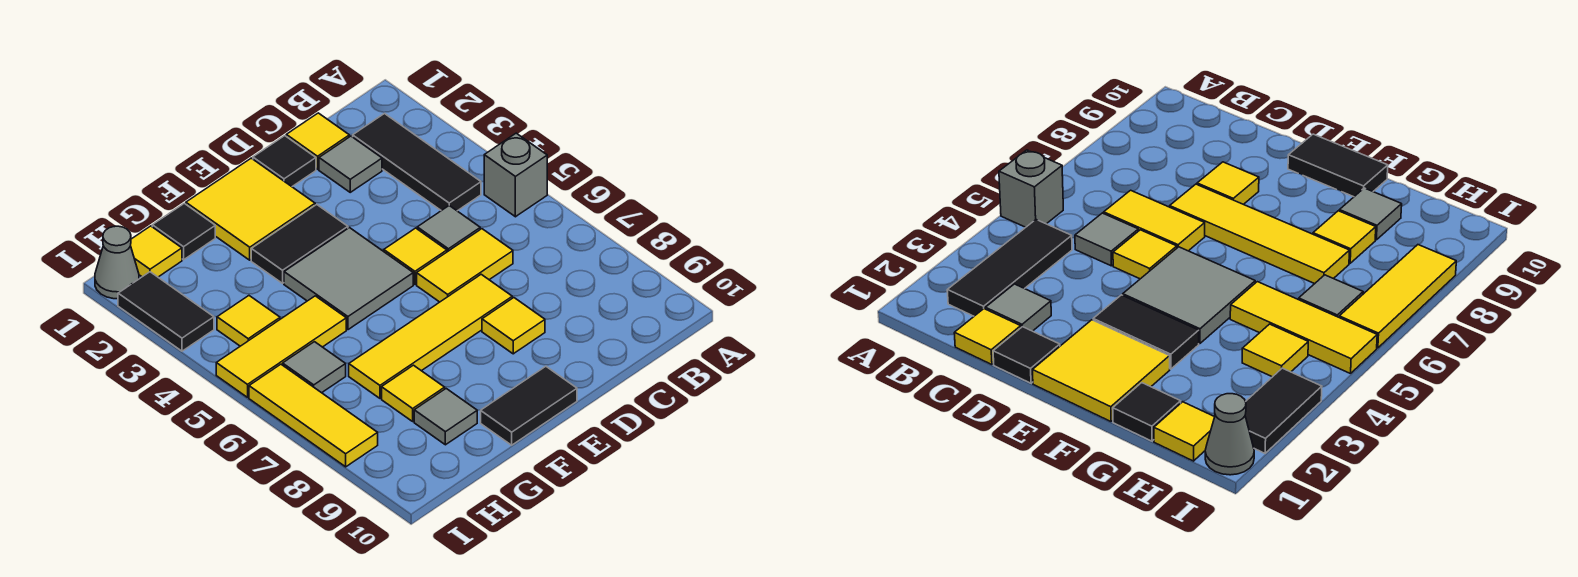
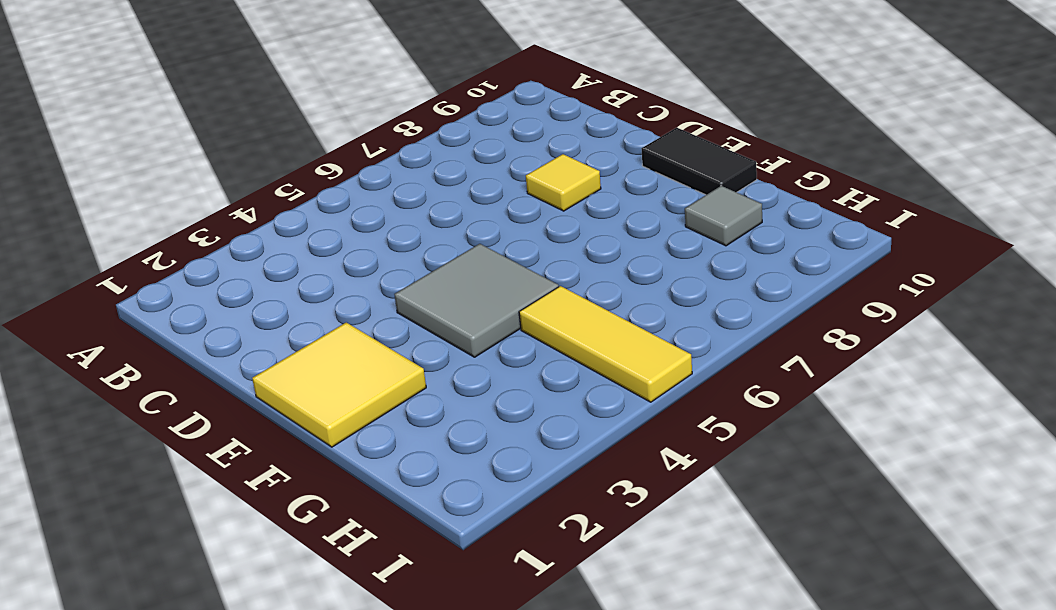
none -> grey 1x1 brick [484,133,547,217]
none -> black 1x3 tile [353,114,481,211]
none -> yellow 1x1 tile [286,113,349,169]

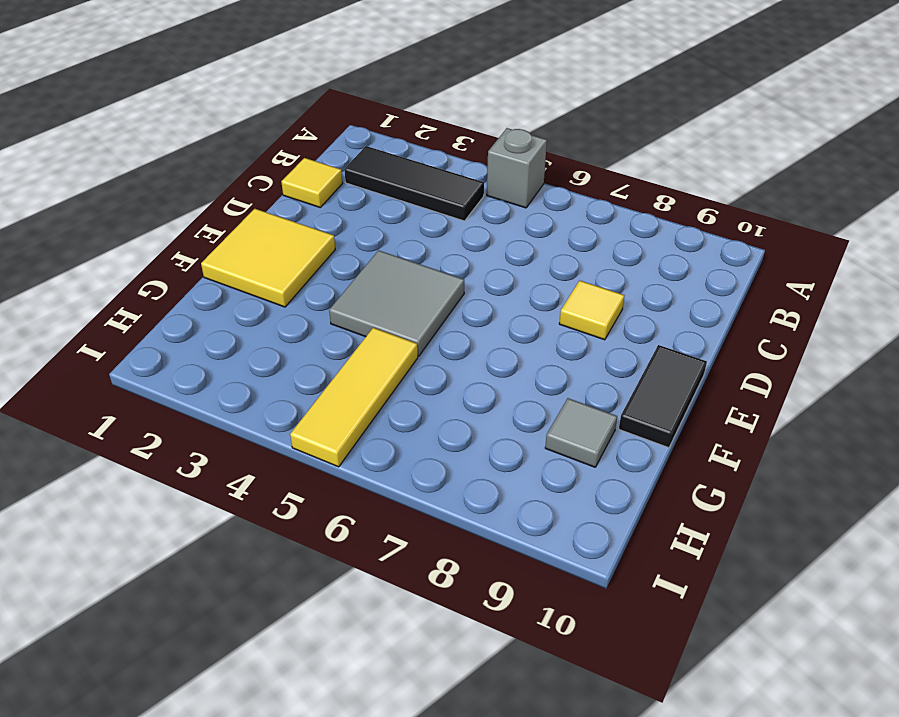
none -> grey 1x1 tile [319,136,382,192]
none -> grey 1x1 tile [417,206,480,252]
none -> yellow 1x2 tile [417,229,513,302]

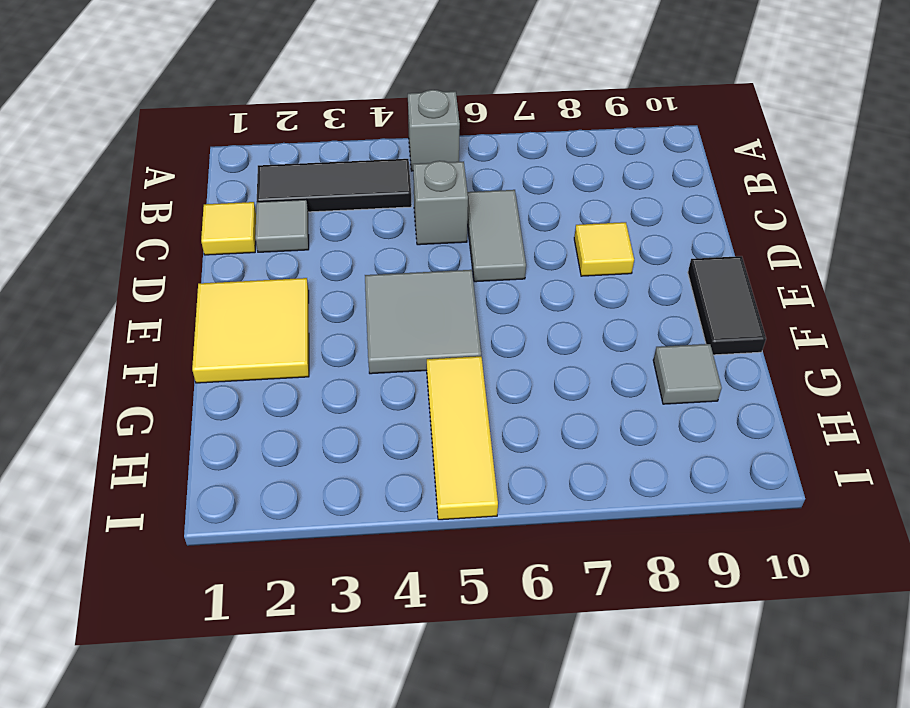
grey 1x1 brick [413,161,468,245] -> grey 1x1 tile [417,206,480,252]
grey 1x2 tile [467,190,526,282] -> yellow 1x2 tile [417,229,513,302]
none -> black 1x1 tile [253,136,316,187]
none -> yellow 1x1 tile [384,228,447,284]
none -> yellow 1x4 tile [349,274,512,398]

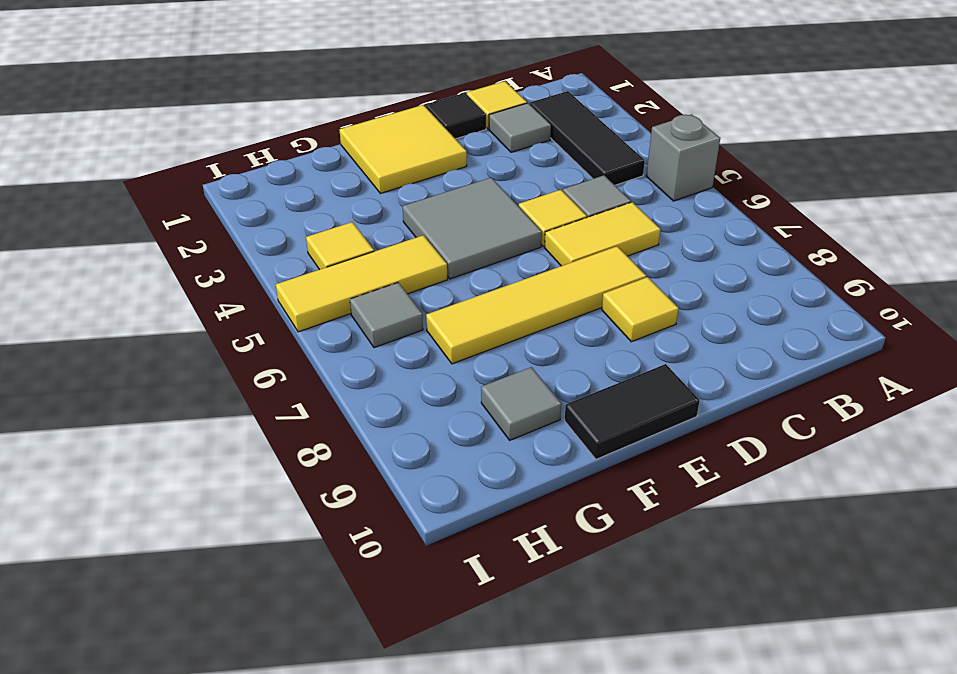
none -> black 1x2 tile [251,205,348,283]
none -> black 1x1 tile [152,203,215,260]
none -> yellow 1x1 tile [382,365,445,421]

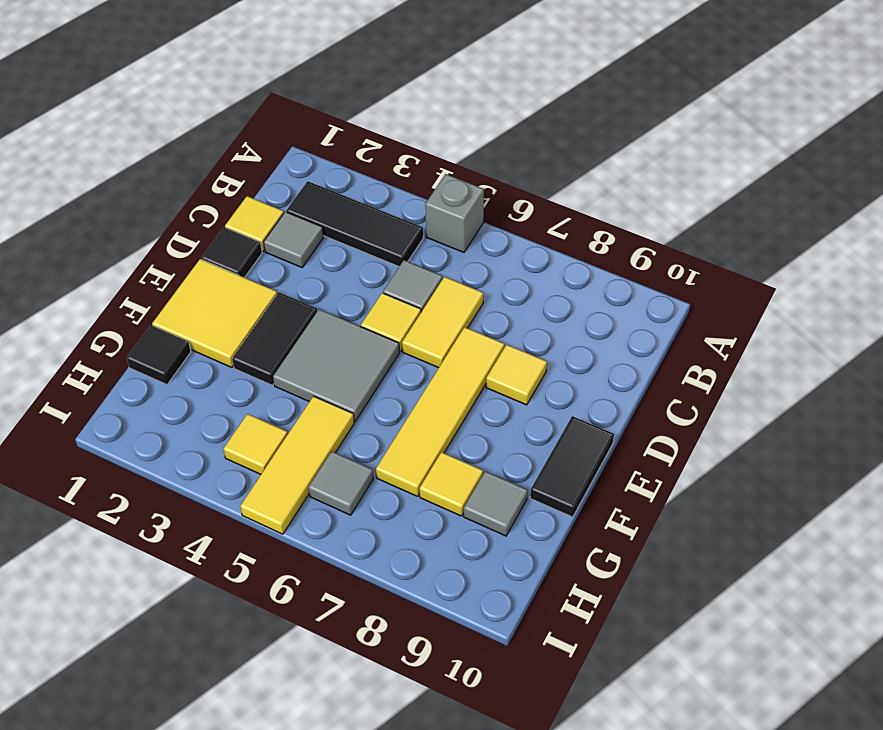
none -> yellow 1x1 tile [131,226,182,277]
none -> grey 1x1 cone [95,226,139,299]
none -> black 1x2 tile [118,272,214,351]

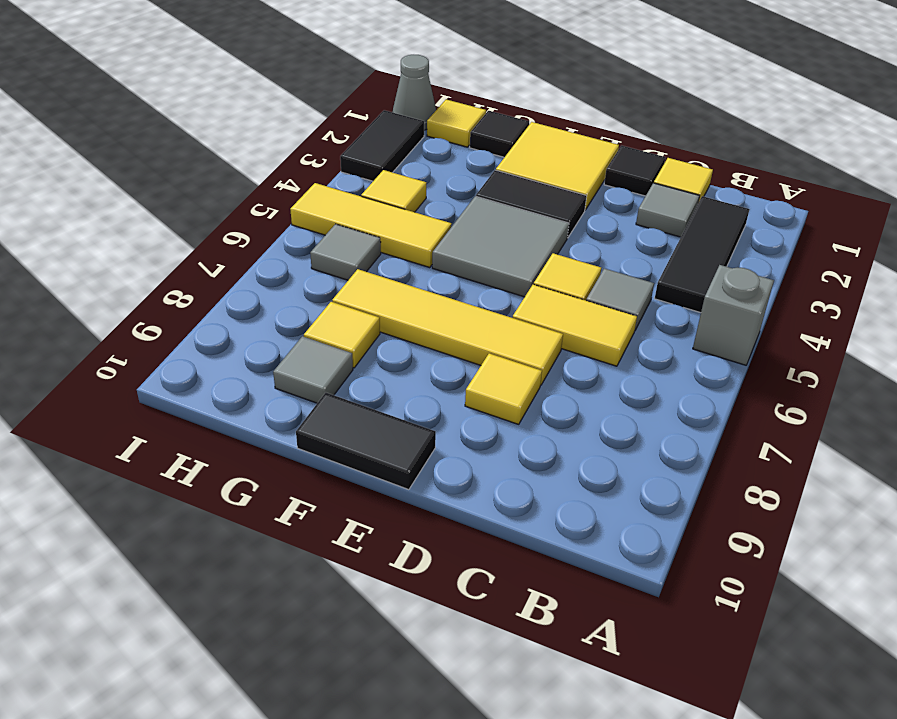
none -> yellow 1x3 tile [249,364,378,467]

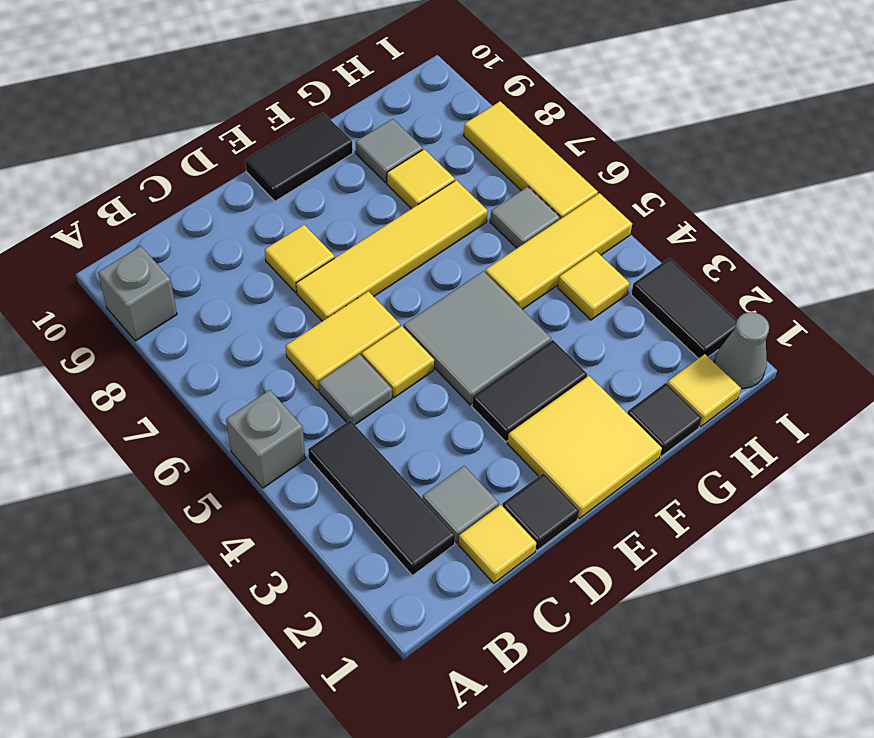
grey 1x1 brick [98,246,177,341] -> none

